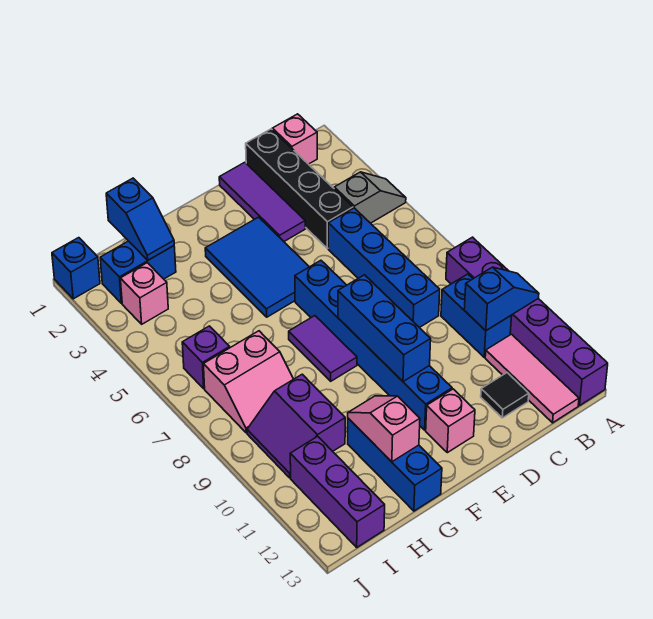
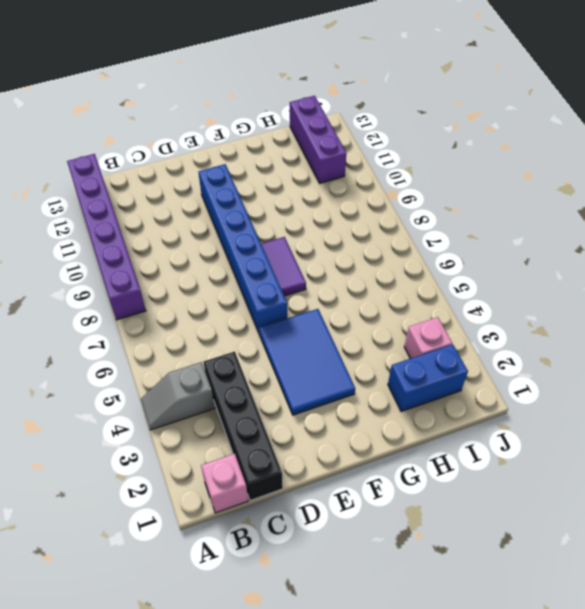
none -> blue 1x2 brick [441,274,512,357]
none -> pink 1x3 tile [485,334,579,423]
none -> blue 1x4 brick [328,208,440,328]

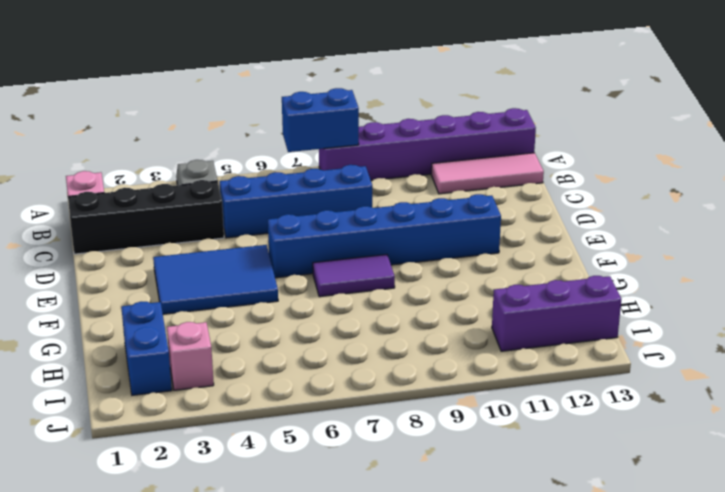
blue 1x2 brick [282,88,359,152] -> blue 1x2 brick moved to [441,274,512,357]
none -> black 1x1 tile [481,373,529,418]
none -> purple 1x3 tile [219,162,305,241]
none -> pink 1x1 brick [426,389,475,453]

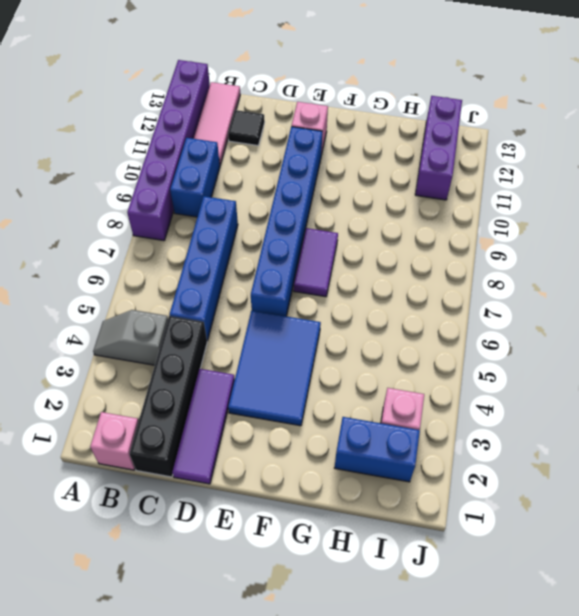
none -> blue 1x3 brick [348,418,442,511]
none -> pink 2x2 slope [204,331,293,433]
none -> purple 2x2 slope [247,374,345,478]

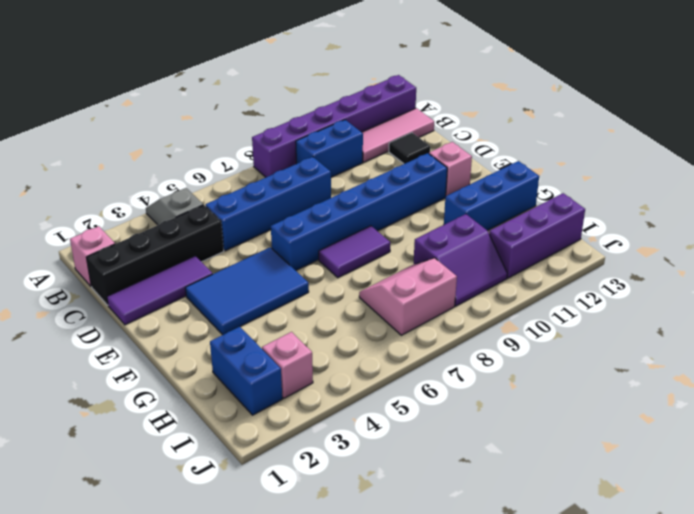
pink 2x2 slope [359,258,457,335] -> pink 2x2 slope turned to [204,331,293,433]
none -> purple 1x1 brick [182,326,230,389]
none -> blue 1x1 brick [52,238,100,299]
none -> blue 1x2 slope [464,267,539,331]

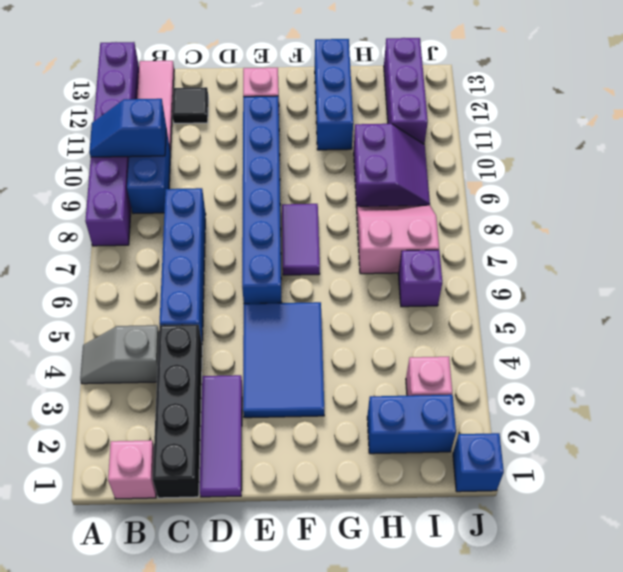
none -> blue 1x3 brick [338,275,431,381]
none -> pink 1x2 slope [348,396,420,462]
none -> blue 1x2 slope [106,178,174,260]

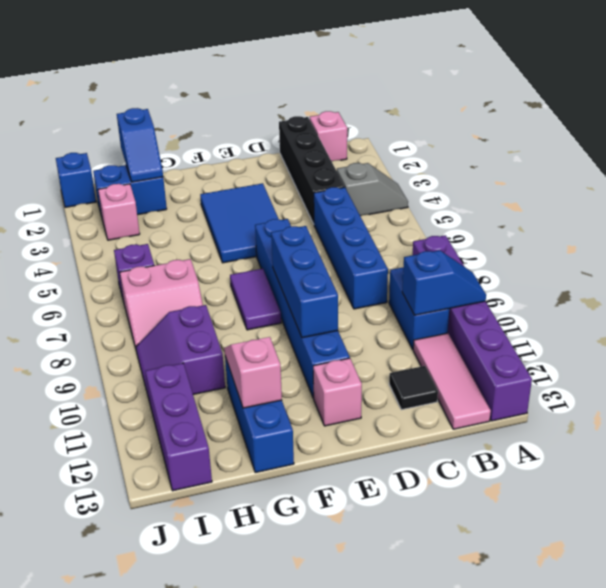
none -> purple 1x3 tile [219,162,305,241]

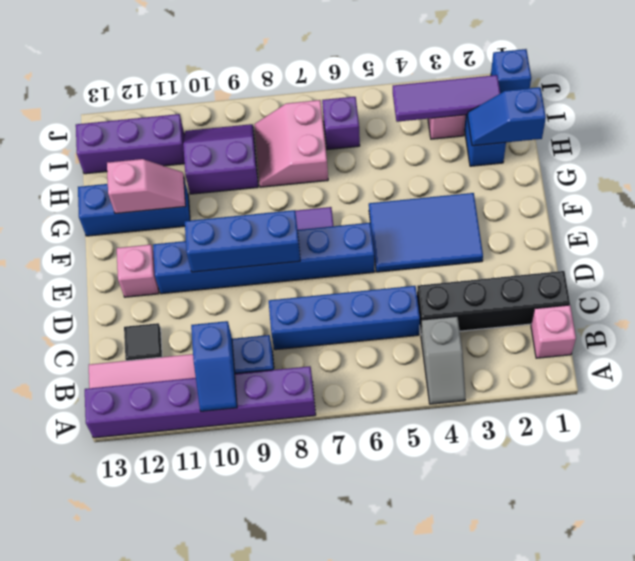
purple 1x3 tile [393,75,500,122] -> purple 1x3 tile moved to [219,162,305,241]

